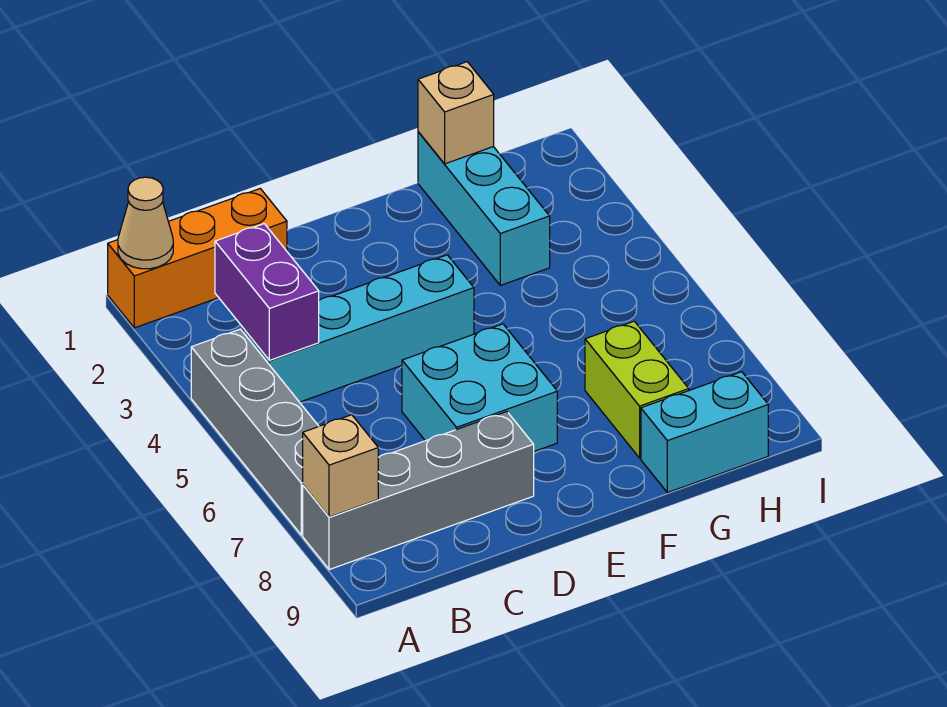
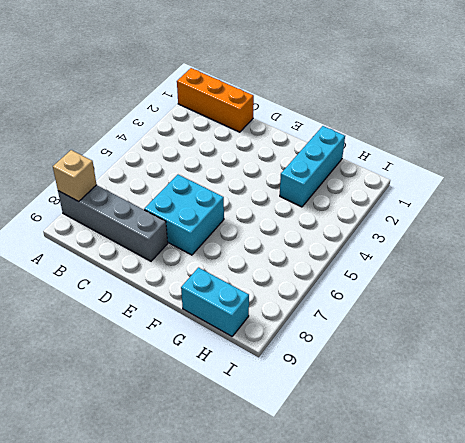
none -> grey 1x4 brick [191,329,319,535]
none -> cyan 1x4 brick [243,255,474,402]
none -> lime 1x2 brick [585,321,689,458]

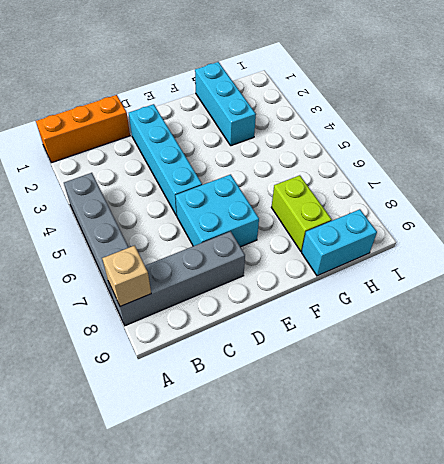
cyan 1x4 brick [129,104,202,216] -> cyan 1x4 brick turned to [243,255,474,402]
none -> tan 1x1 cone [118,177,173,269]
none -> purple 1x2 brick [215,224,319,360]
none -> tan 1x1 brick [418,62,494,164]

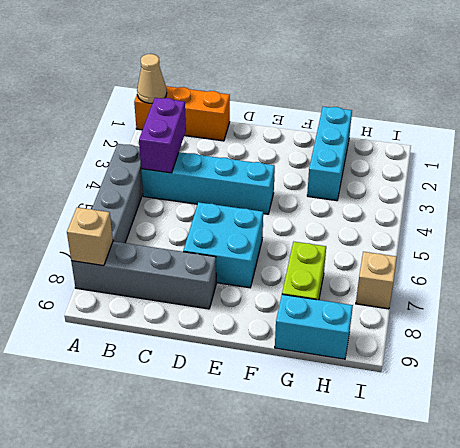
tan 1x1 brick [356,252,397,309] -> tan 1x1 brick moved to [418,62,494,164]

